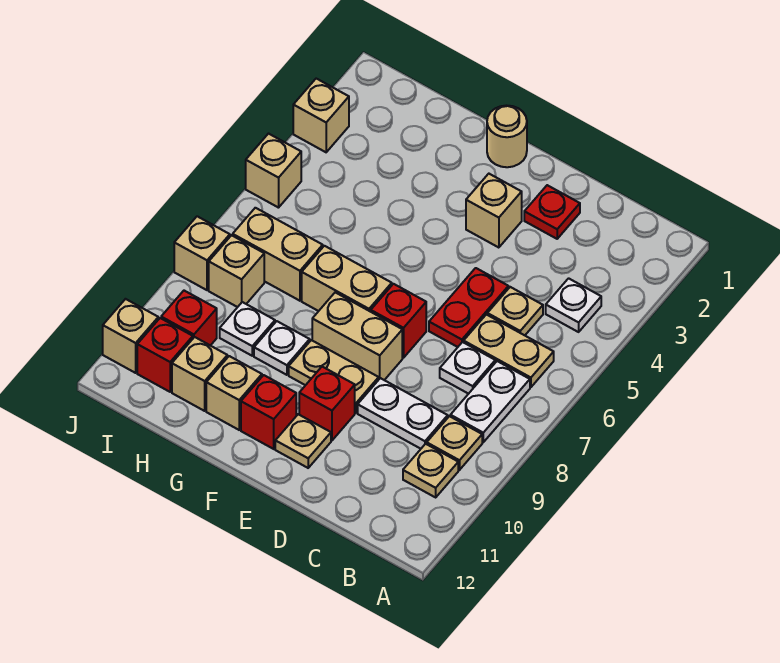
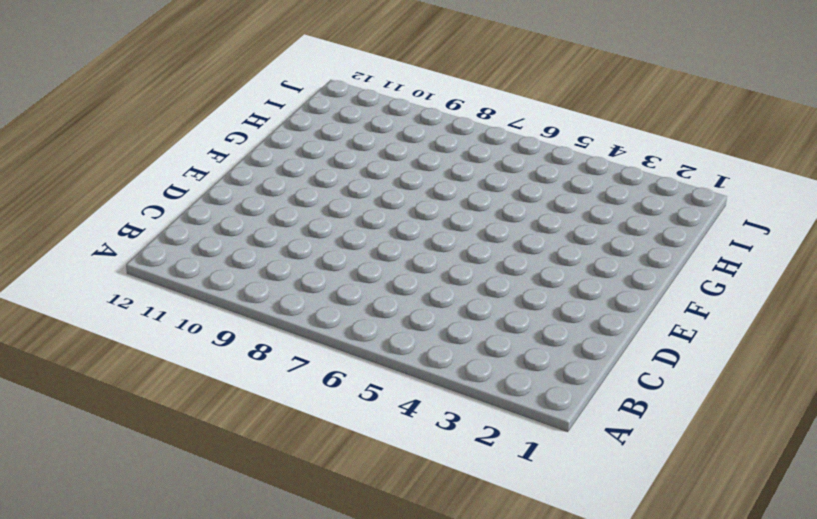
none -> white 1x1 plate [546,278,601,332]
none -> tan 1x2 plate [464,314,554,387]
none -> white 1x2 plate [450,361,530,442]
none -> tan 1x1 plate [427,416,482,470]

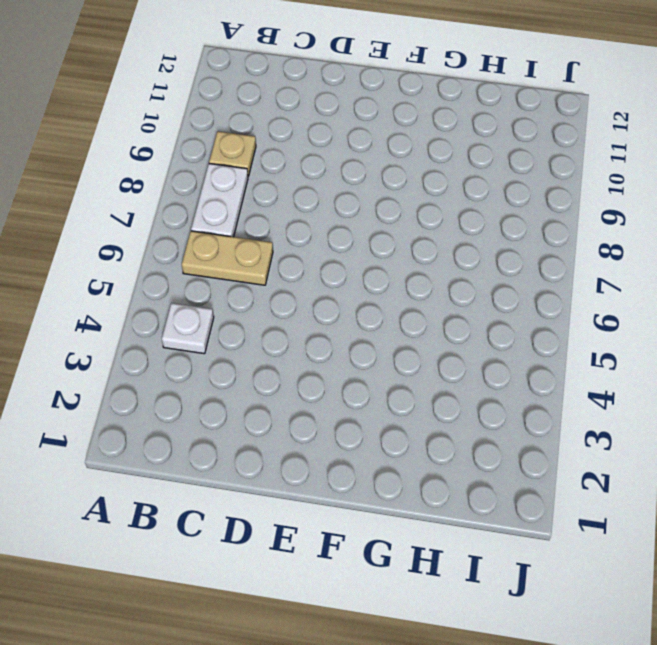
none -> tan 1x1 plate [403,444,458,497]
none -> tan 1x1 plate [487,287,543,335]
none -> white 1x1 plate [440,342,495,394]
none -> white 1x2 plate [358,378,448,449]

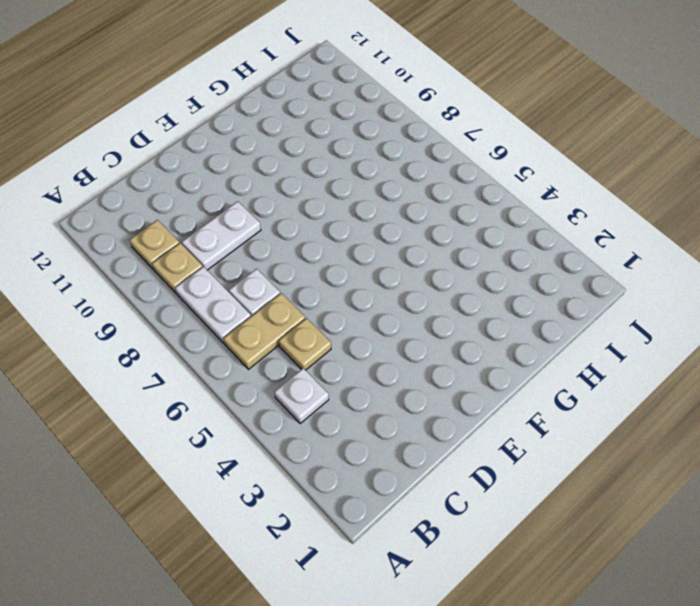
none -> red 1x1 plate [524,185,580,239]
none -> red 1x2 plate [429,268,508,347]
none -> tan 1x1 brick [466,174,522,248]
none -> red 1x1 brick [371,284,426,358]

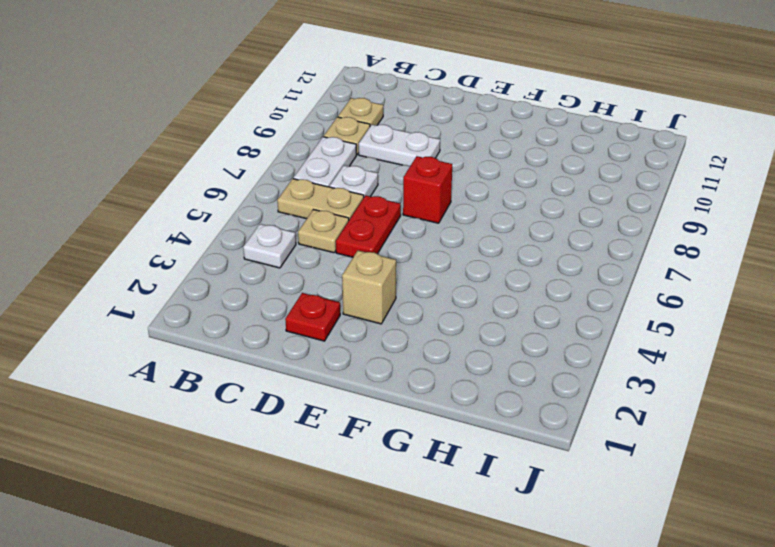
none -> tan 1x2 brick [312,292,402,380]
none -> tan 1x2 plate [289,340,379,413]
none -> red 1x1 brick [299,367,355,440]
none -> tan 1x1 plate [275,414,331,468]

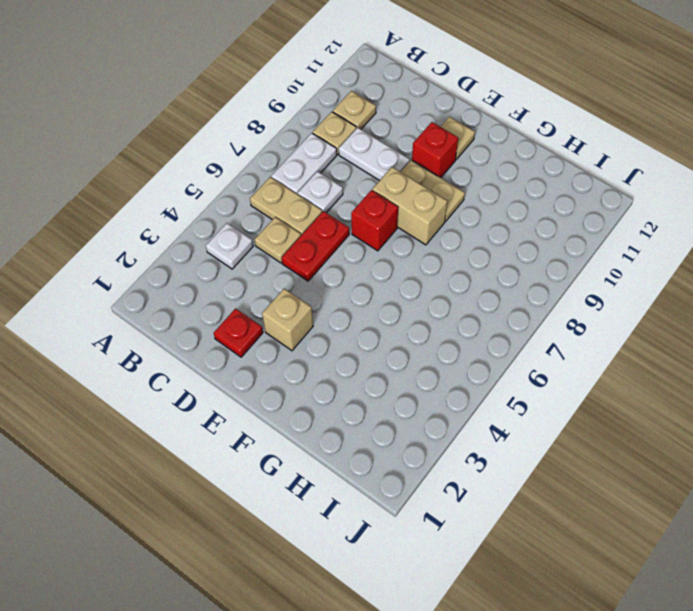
none -> tan 1x1 round brick [487,106,527,167]
none -> tan 1x2 brick [302,246,392,312]
none -> red 1x1 brick [241,375,296,449]
none -> white 1x1 plate [254,321,310,375]

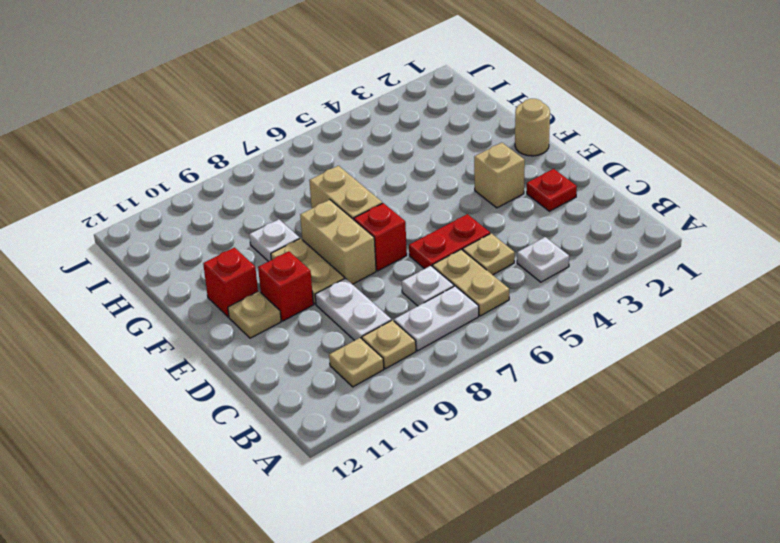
none -> tan 1x1 brick [206,356,262,430]
none -> tan 1x2 brick [233,208,323,301]
none -> white 1x1 plate [220,302,275,356]
none -> tan 1x1 brick [172,337,227,411]

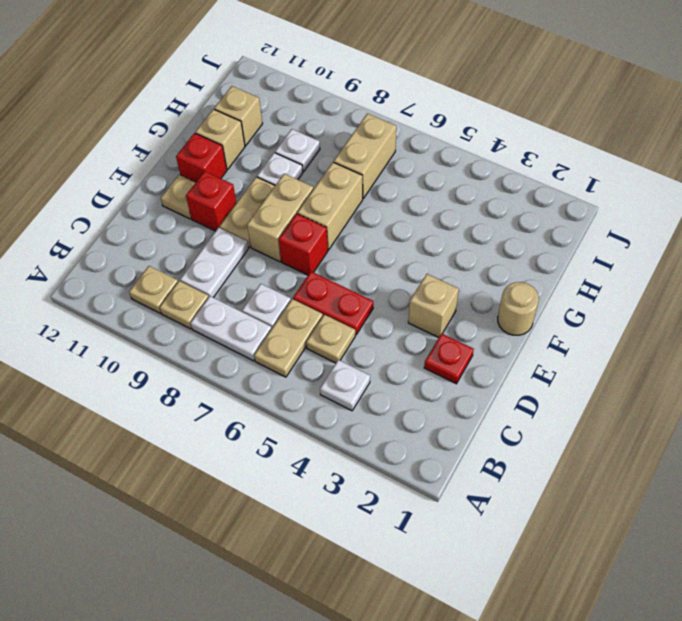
none -> tan 1x1 brick [209,235,264,307]
none -> red 1x1 brick [161,291,217,346]
none -> red 1x1 brick [137,318,193,392]
none -> tan 1x1 brick [293,79,349,152]

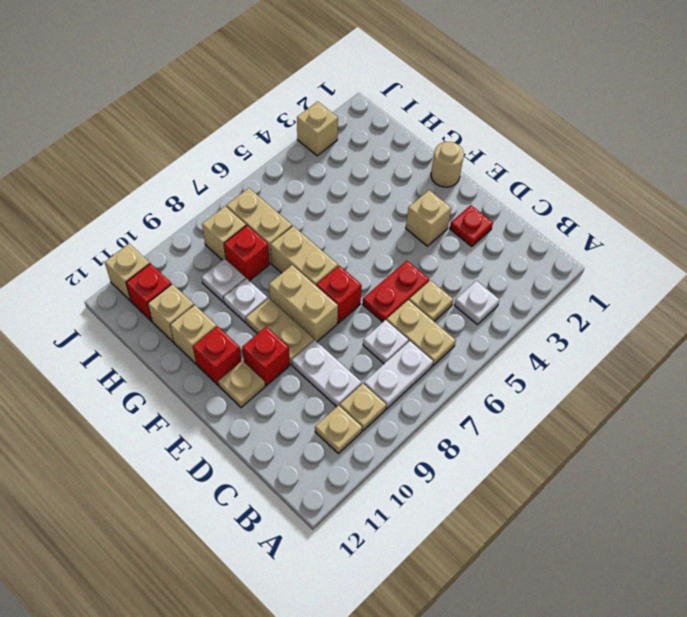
red 1x1 brick [224,226,270,281] -> red 1x1 brick moved to [161,291,217,346]
none -> tan 1x1 brick [246,134,301,208]
none -> tan 1x1 brick [174,216,230,290]

